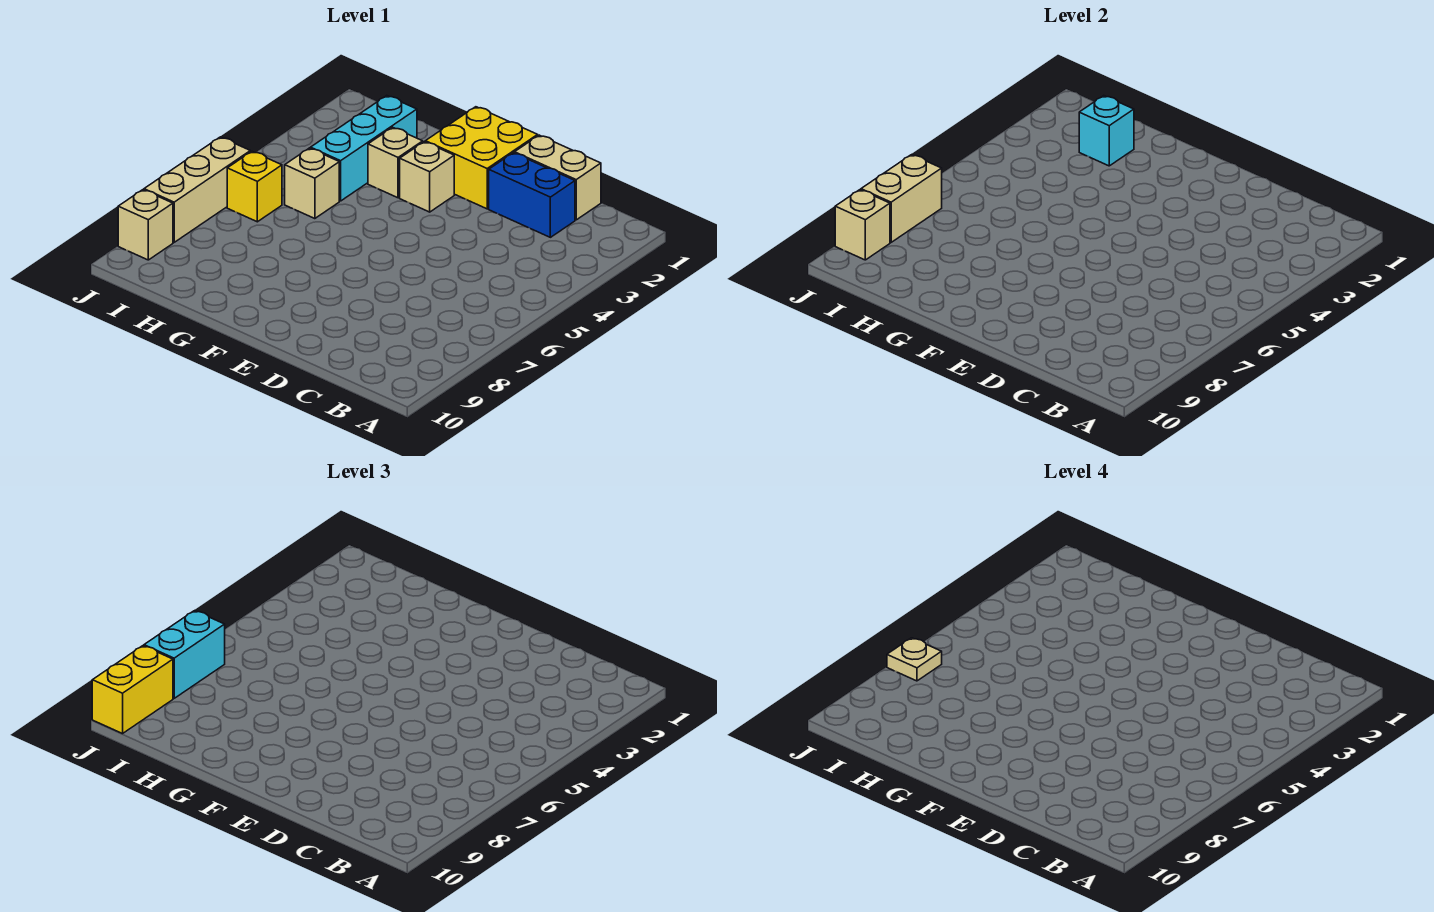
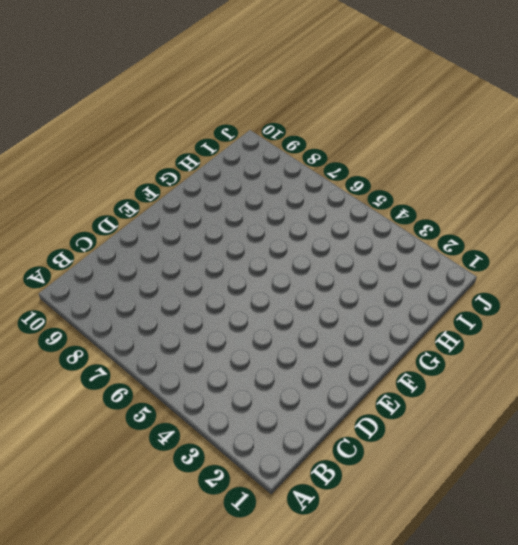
none -> tan 1x2 brick [515,135,601,220]
none -> blue 1x2 brick [489,153,575,237]
none -> yellow 2x2 brick [425,107,538,209]

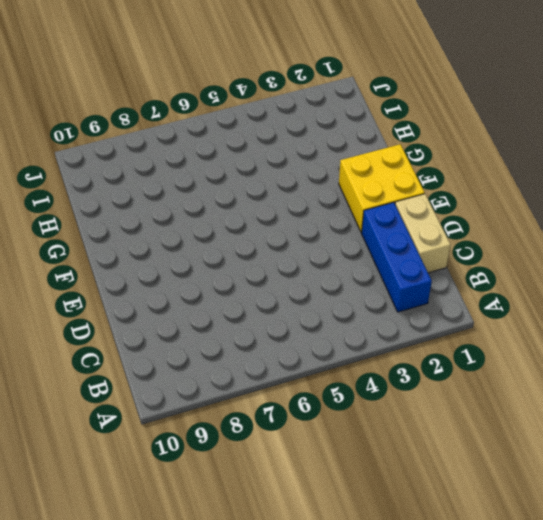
blue 1x3 brick [362,202,432,312] -> blue 1x2 brick [489,153,575,237]
none -> tan 1x1 brick [400,142,454,212]
none -> tan 1x1 brick [368,127,423,198]
none -> cyan 1x3 brick [311,96,417,201]

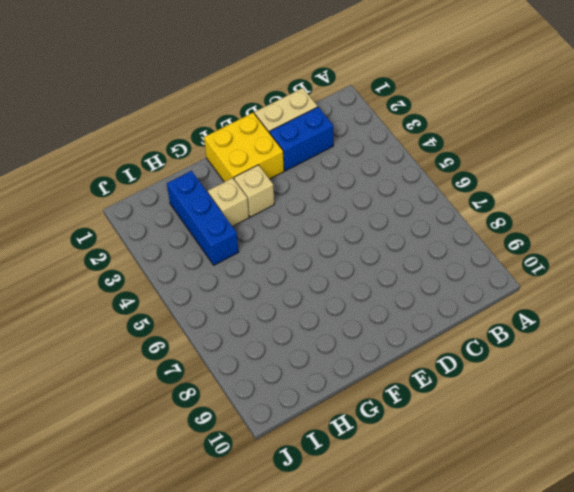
blue 1x3 brick [167,171,239,265] -> cyan 1x3 brick [311,96,417,201]
none -> tan 1x1 brick [285,148,339,219]
none -> yellow 1x1 brick [227,152,282,222]
none -> tan 1x3 brick [144,137,250,242]

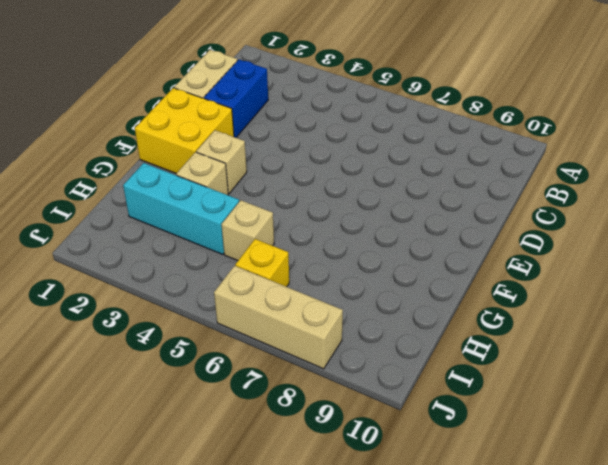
none -> tan 1x1 brick [118,190,173,260]
none -> cyan 1x1 brick [1079,96,1134,166]
none -> tan 1x2 brick [861,155,942,242]

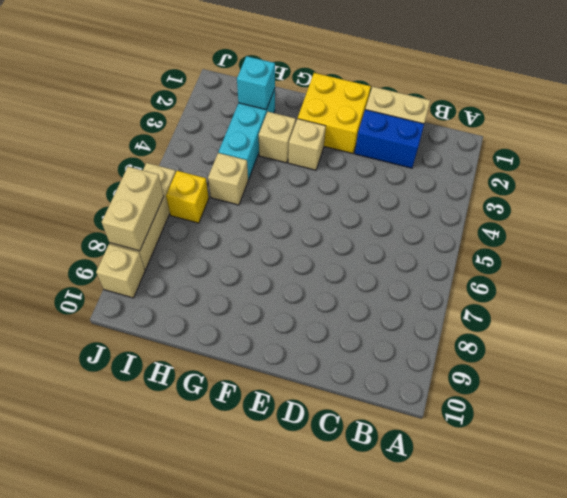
none -> tan 1x1 brick [835,190,890,260]
none -> cyan 1x2 brick [144,611,225,698]
none -> yellow 1x2 brick [92,646,173,734]

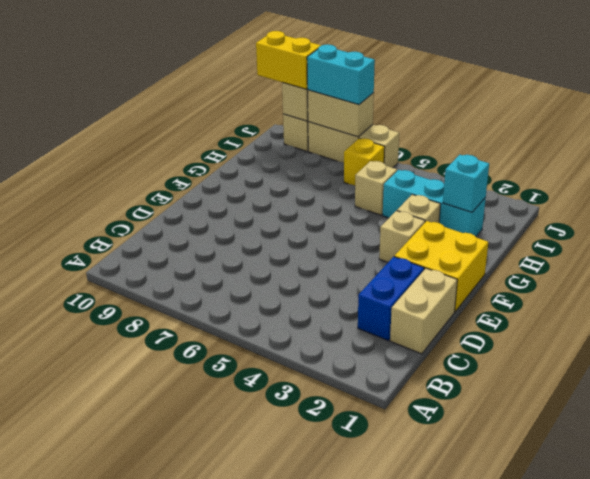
none -> tan 1x1 plate [887,638,942,681]

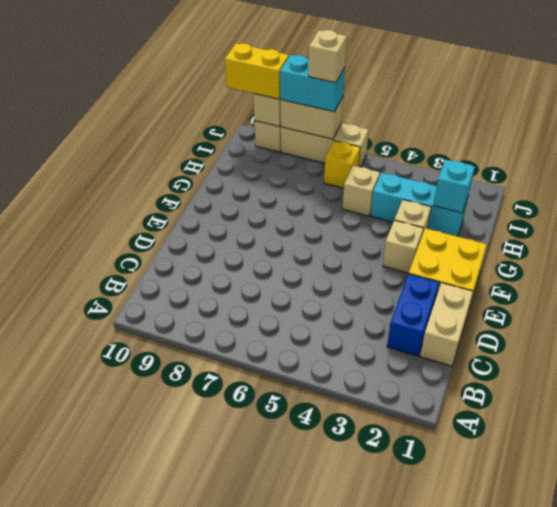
tan 1x1 brick [309,30,347,83] -> tan 1x1 plate [887,638,942,681]

